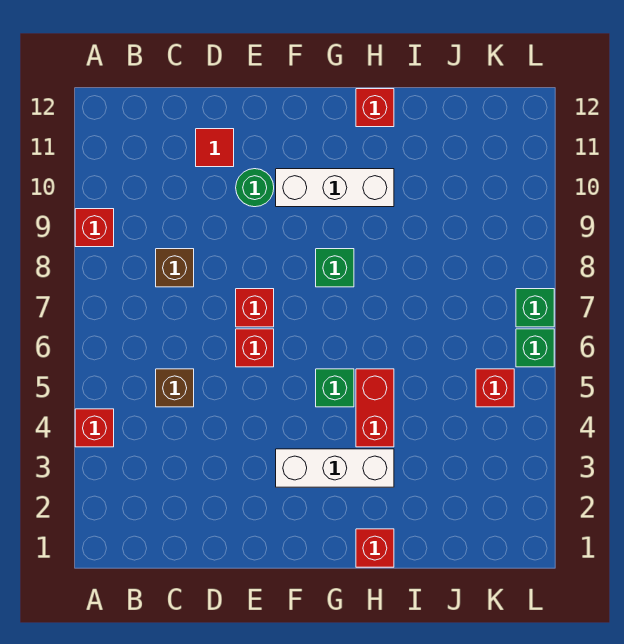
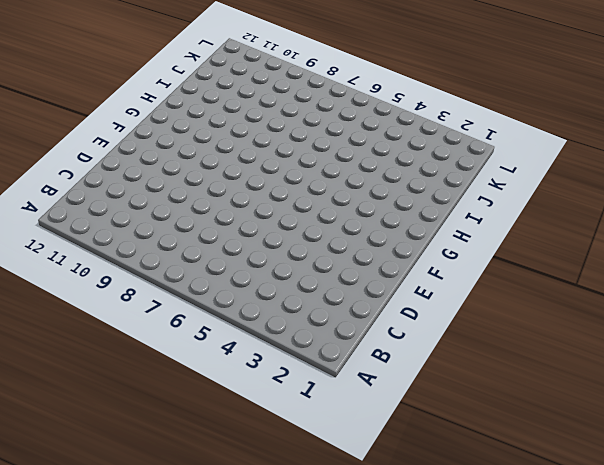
none -> red 1x1 brick [75,409,114,447]
none -> red 1x1 brick [75,209,114,247]
none -> brown 1x1 brick [156,369,194,407]

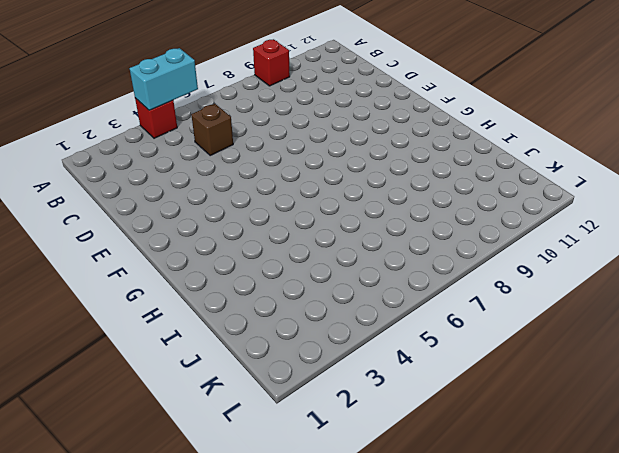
cyan 1x2 brick [129,48,198,110] -> none
none -> brown 1x1 brick [156,249,194,287]
none -> red 1x1 tile [196,129,234,167]
none -> red 1x1 brick [236,329,274,367]

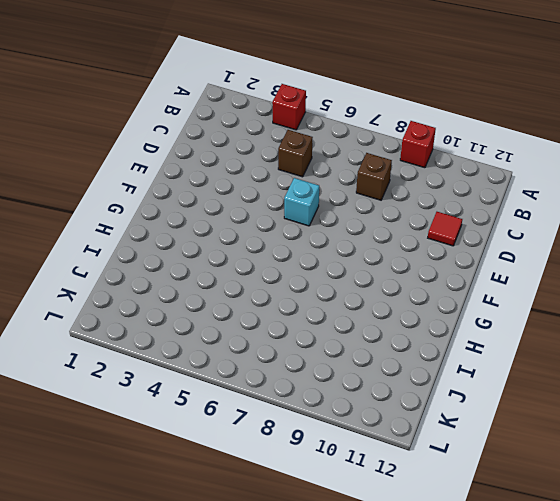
cyan 1x1 brick [284,178,319,226] -> red 1x1 brick [236,329,274,367]
none -> red 1x1 brick [236,289,274,327]
none -> green 1x1 round brick [236,169,274,207]
none -> white 1x3 brick [276,449,394,487]

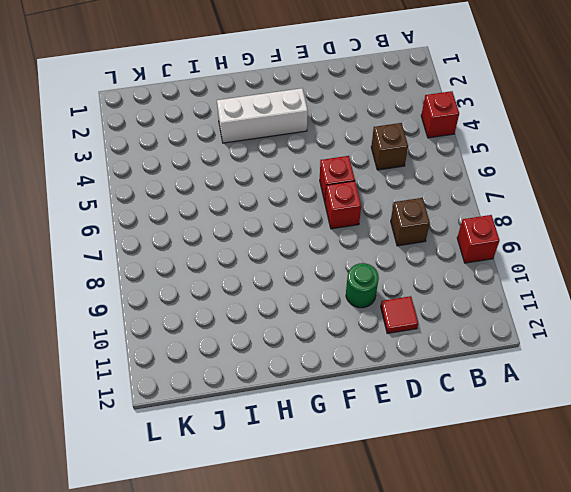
none -> white 1x3 brick [276,169,394,207]
none -> green 1x1 brick [316,369,354,407]
none -> green 1x1 brick [316,249,354,287]

